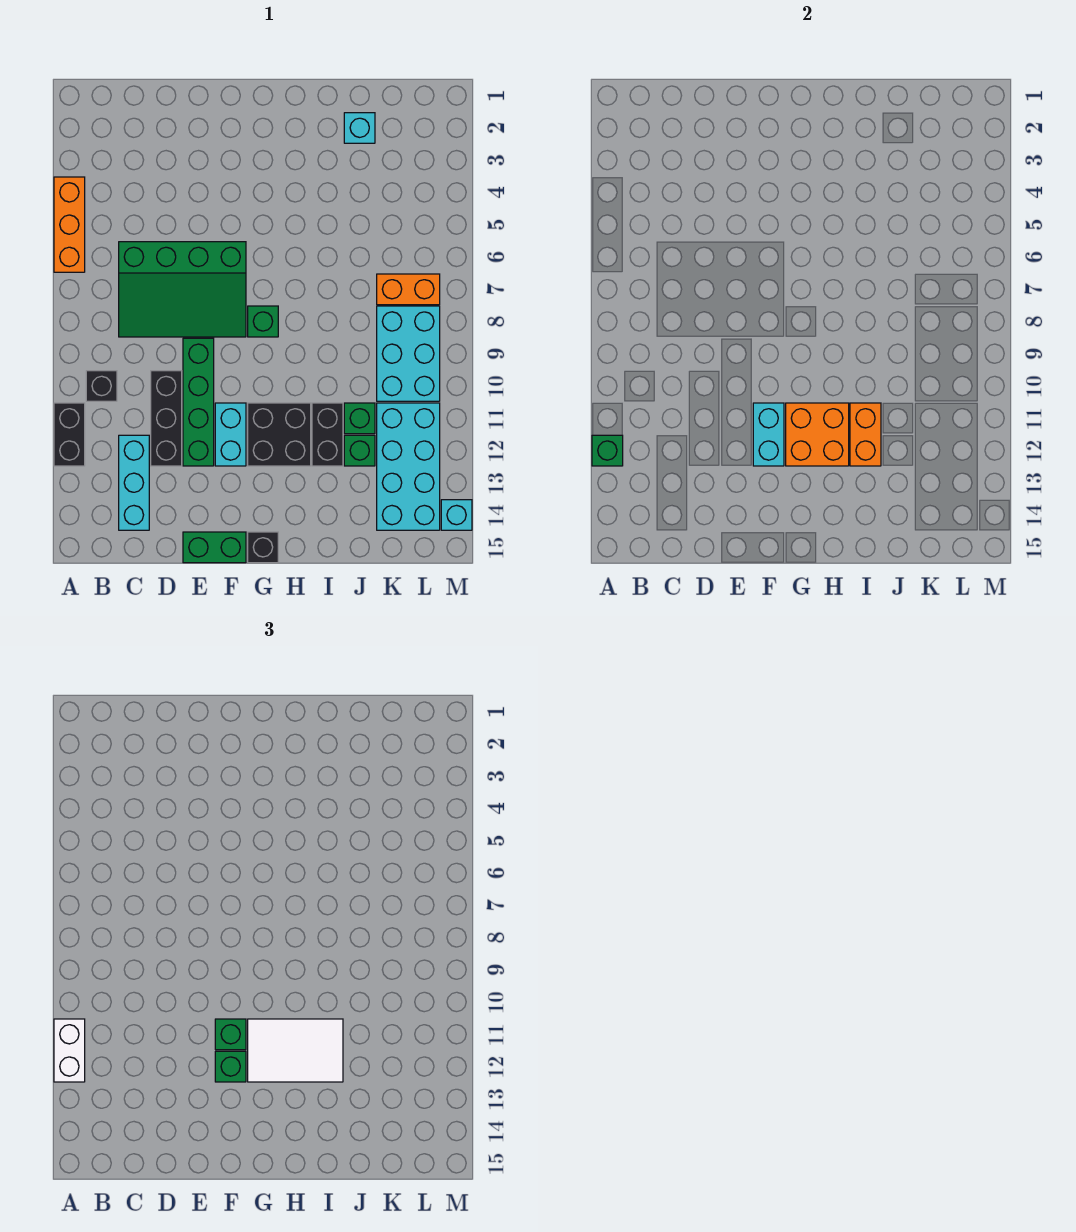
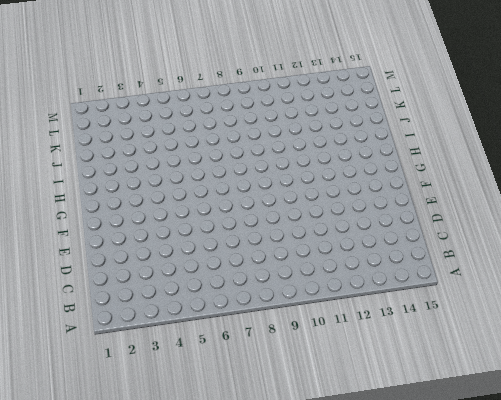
none -> orange 1x3 brick [54,177,85,272]
none -> black 1x2 brick [54,403,85,466]
none -> black 1x1 brick [86,371,117,401]

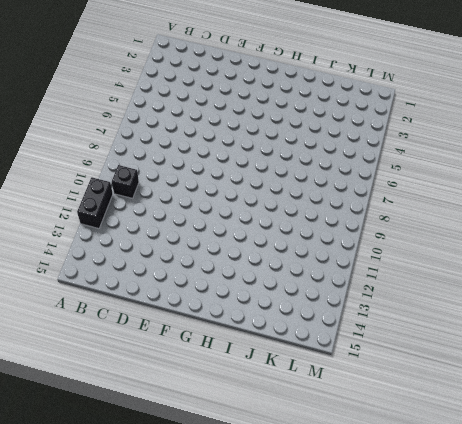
none -> orange 1x3 brick [54,177,85,272]
none -> green 3x4 slope [119,242,246,337]
none -> cyan 1x3 brick [119,435,149,530]

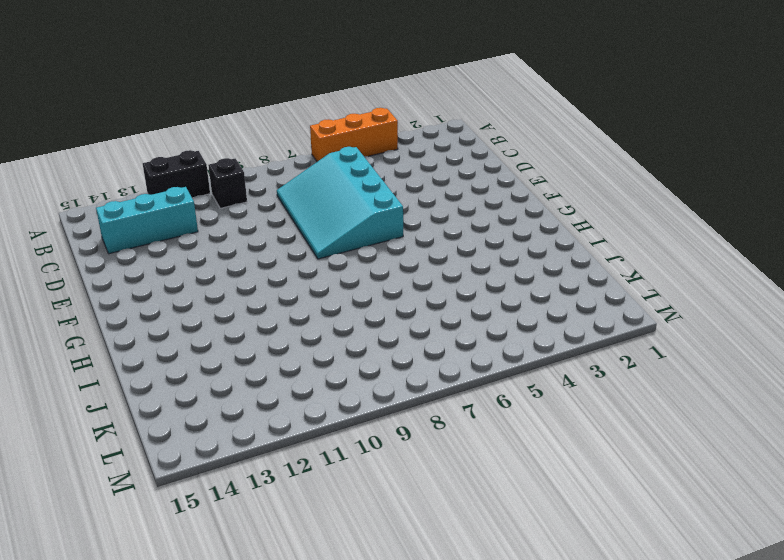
cyan 3x4 slope [277,147,403,259] -> green 3x4 slope [119,242,246,337]
none -> black 1x3 brick [151,371,182,466]
none -> green 1x4 brick [183,338,214,466]
none -> green 1x2 brick [183,532,246,563]

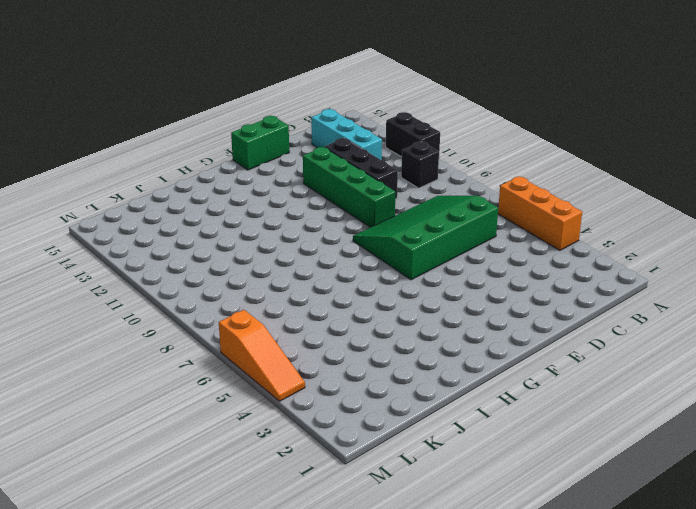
orange 1x3 slope [219,310,305,401] -> none
none -> cyan 1x2 brick [215,403,246,466]
none -> green 1x1 brick [248,306,278,337]
none -> black 2x2 brick [248,403,311,466]

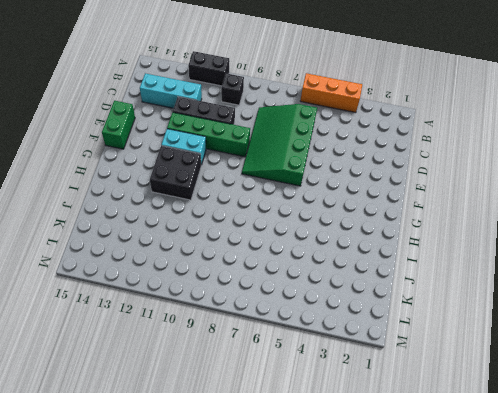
none -> green 1x1 brick [248,306,278,337]
none -> black 1x1 brick [248,532,278,563]
none -> black 1x2 brick [312,403,343,466]

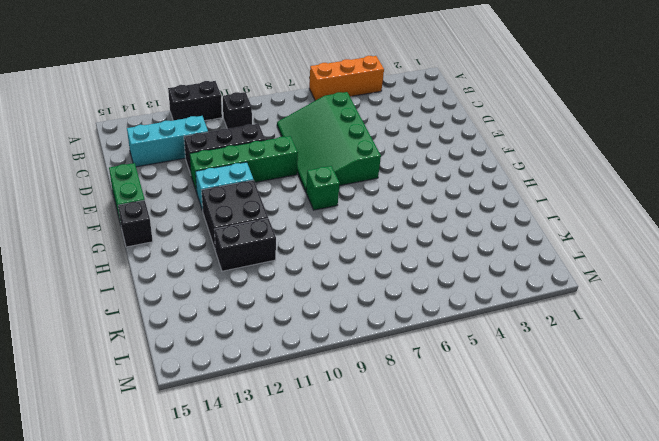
none -> cyan 1x1 brick [344,113,375,143]
none -> green 1x1 brick [344,403,375,434]
none -> green 1x1 brick [344,435,375,466]

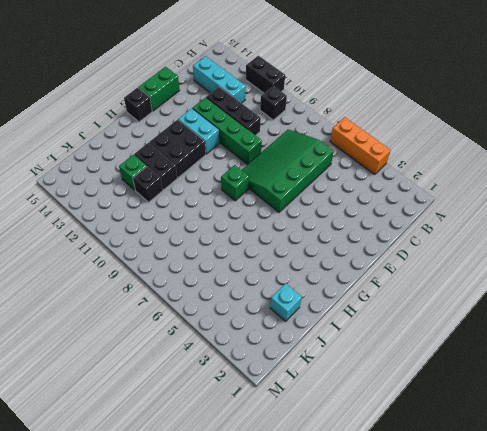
black 1x1 brick [133,166,163,202] -> green 1x1 brick [344,403,375,434]
none -> orange 1x2 brick [377,274,440,305]
none -> cyan 2x3 brick [377,306,440,401]
none -> cyan 2x4 brick [377,403,440,530]

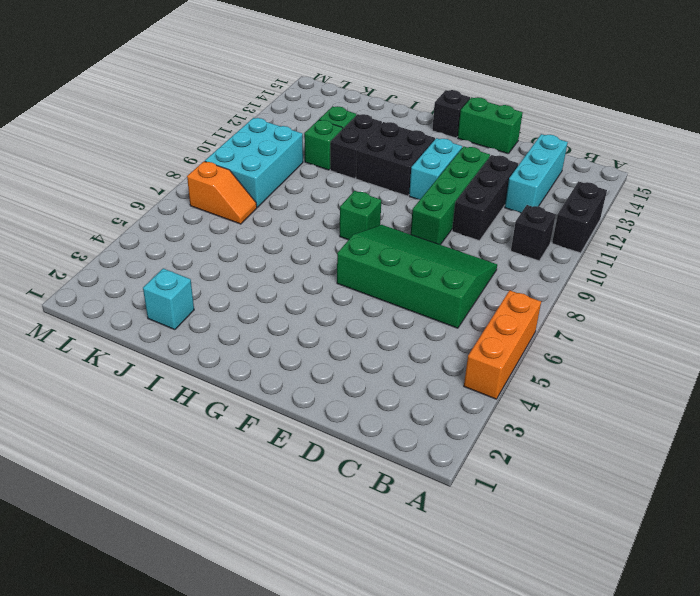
orange 1x2 slope [187,161,257,224] -> orange 1x2 brick [377,274,440,305]
none -> cyan 2x4 brick [377,403,440,530]
none -> cyan 1x1 brick [441,500,472,530]
none -> green 1x1 brick [592,435,623,466]

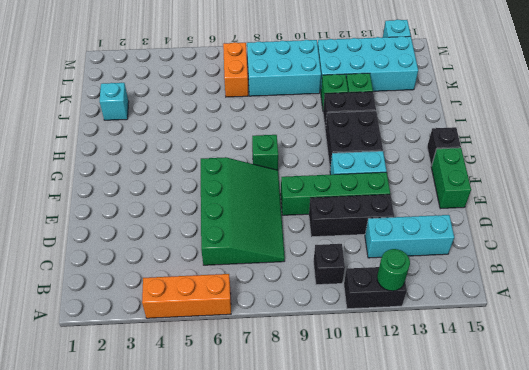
green 1x1 round brick [377,249,410,291] -> green 1x1 brick [592,435,623,466]
none -> cyan 1x2 brick [753,403,784,466]
none -> orange 2x2 brick [786,403,849,466]
none -> orange 1x2 brick [850,403,881,466]

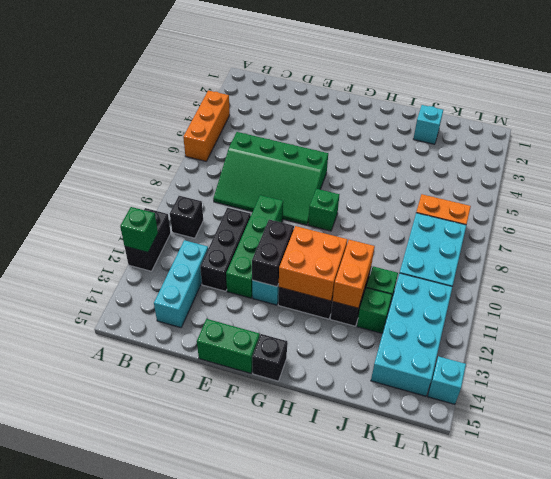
black 1x2 brick [252,220,294,287] -> cyan 1x2 brick [753,403,784,466]
none -> white 1x2 brick [54,1019,85,1082]
none -> green 1x1 brick [215,1019,246,1050]
none -> green 1x1 brick [215,1051,246,1082]

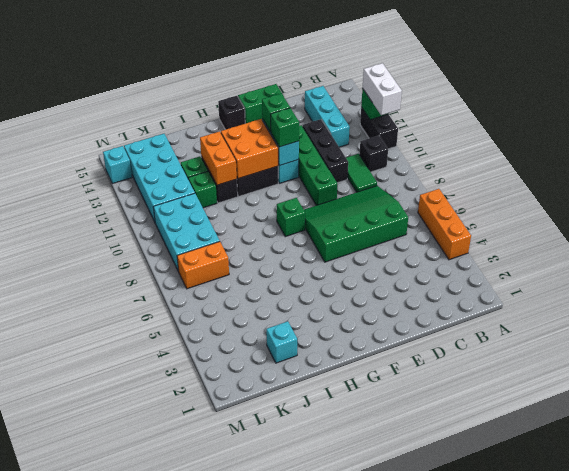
green 1x2 tile [346,154,377,192] -> none
none -> white 2x3 tile [248,1019,343,1082]

